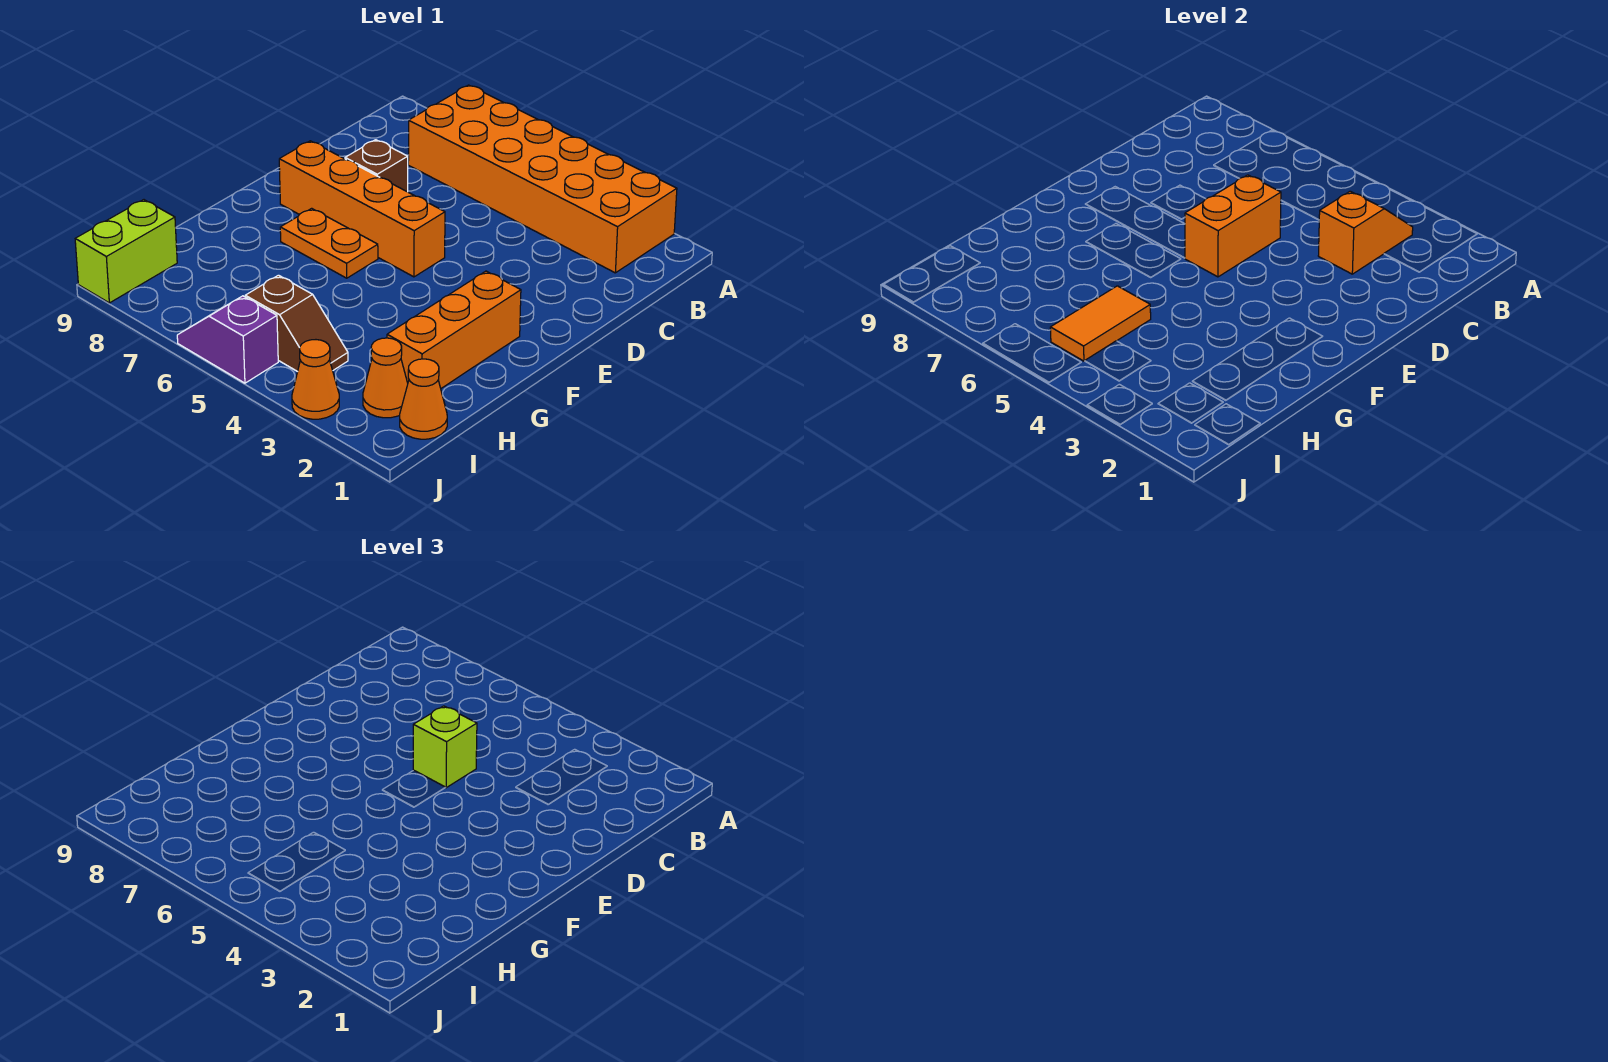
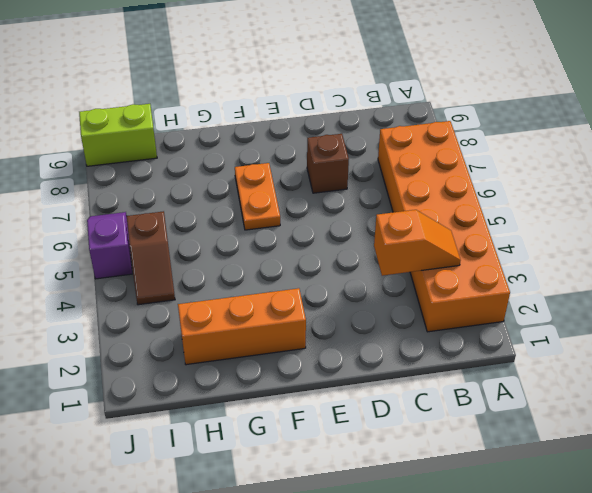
none -> orange 1x4 brick [279,141,445,277]
none -> orange 1x1 cone [400,359,447,439]
none -> orange 1x1 cone [363,338,408,418]

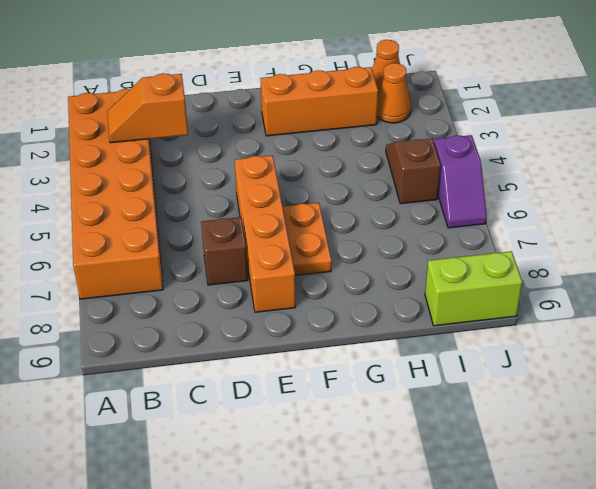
none -> orange 1x1 cone [292,340,339,419]
none -> orange 1x2 brick [1185,175,1281,277]
none -> orange 1x2 tile [1050,286,1151,361]

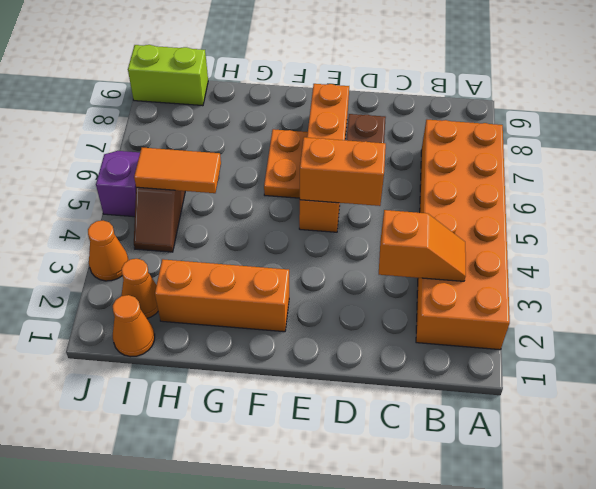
none -> lime 1x1 brick [413,706,477,788]

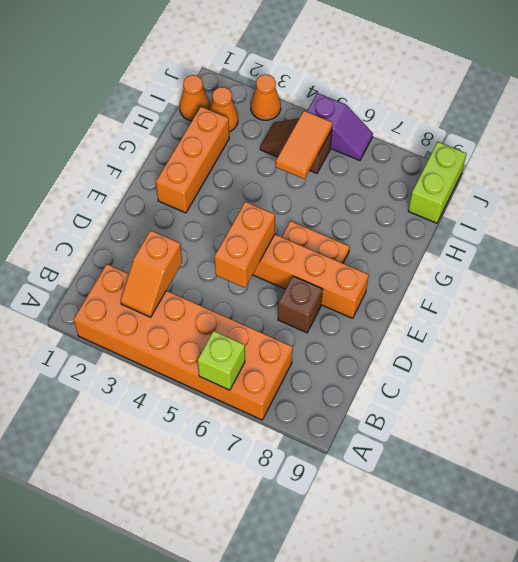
lime 1x1 brick [198,331,245,390] -> lime 1x1 brick moved to [413,706,477,788]

